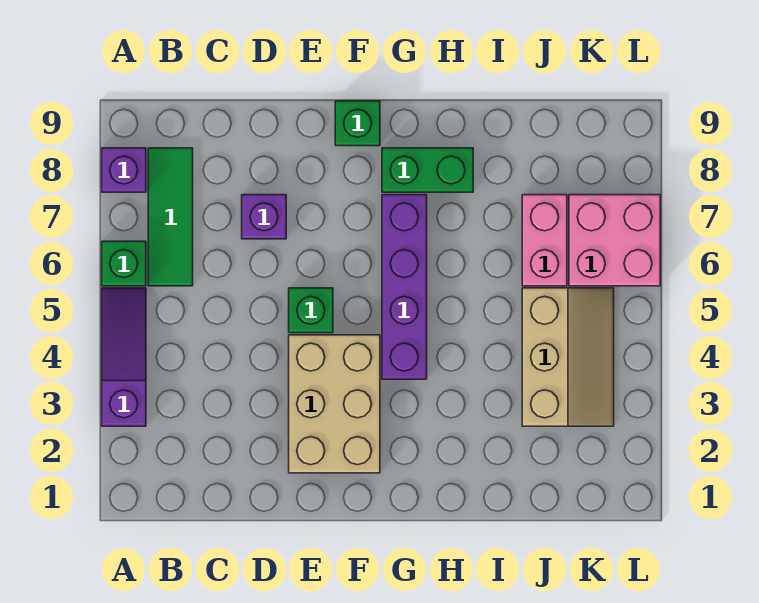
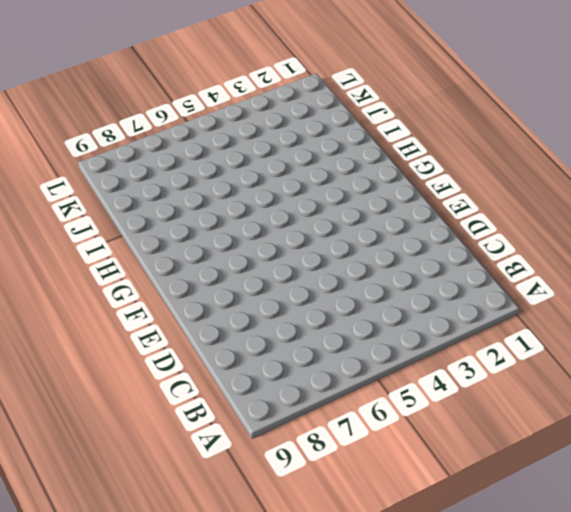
none -> purple 1x3 slope [102,288,146,426]
none -> green 1x1 brick [102,241,146,286]
none -> purple 1x1 brick [102,148,146,192]

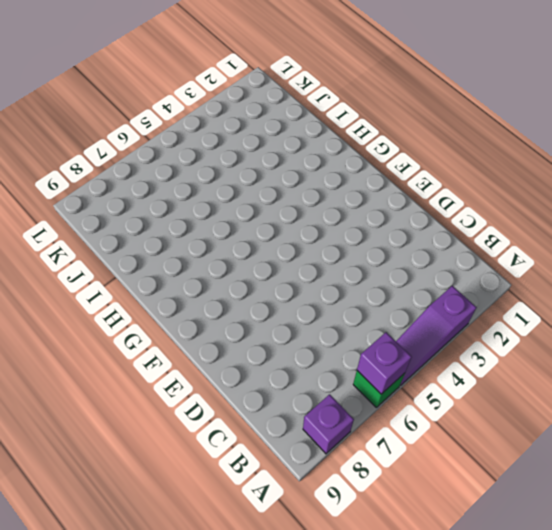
purple 1x1 brick [357,332,412,394] -> purple 1x1 brick moved to [242,195,286,239]
none -> green 1x3 tile [148,148,193,286]
none -> tan 2x3 brick [289,335,380,473]
none -> green 1x1 brick [289,288,333,333]

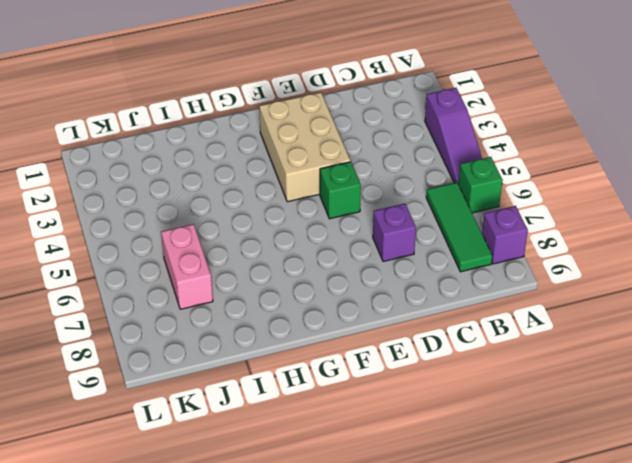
none -> green 1x1 brick [335,101,380,146]
none -> purple 1x4 brick [382,195,427,379]
none -> green 1x2 brick [382,148,473,192]

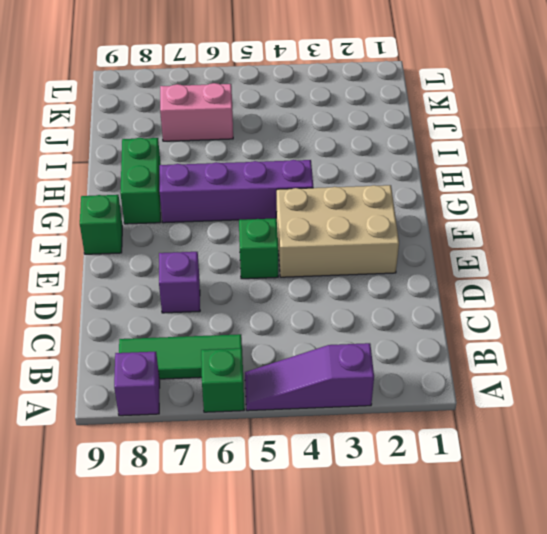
none -> tan 2x3 slope [522,288,614,426]
none -> pink 2x2 brick [569,195,660,286]

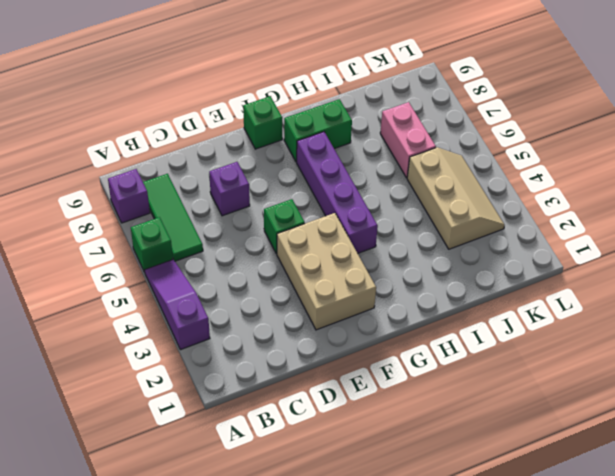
none -> pink 2x2 brick [569,195,660,286]

